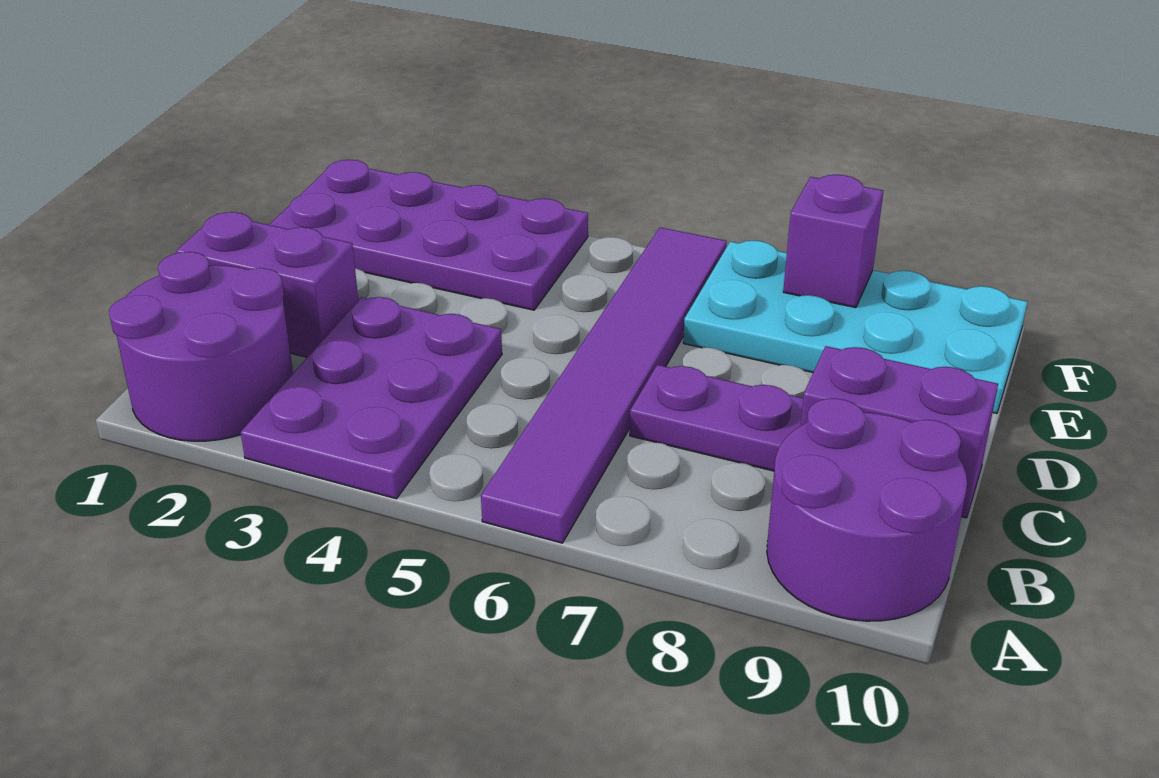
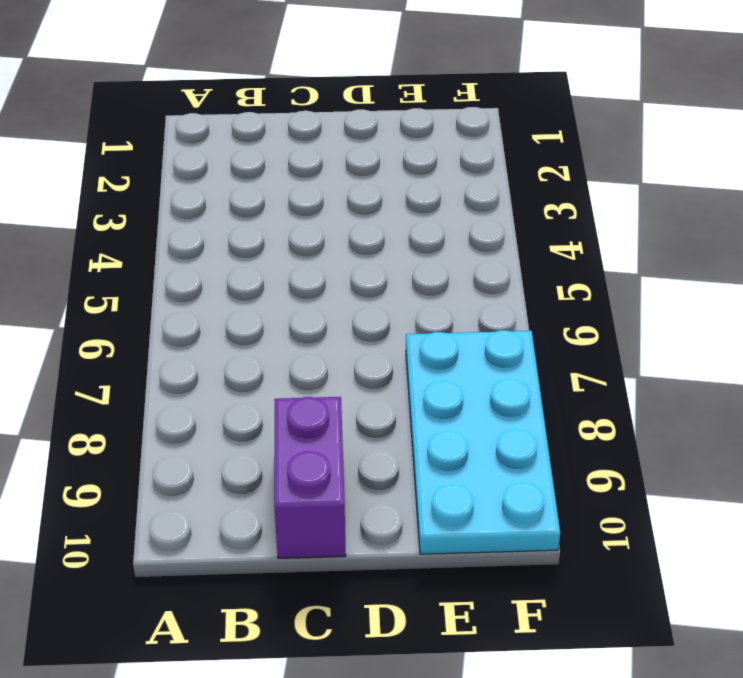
none -> purple 2x2 round brick [109,252,293,441]
none -> purple 2x3 plate [241,297,502,499]

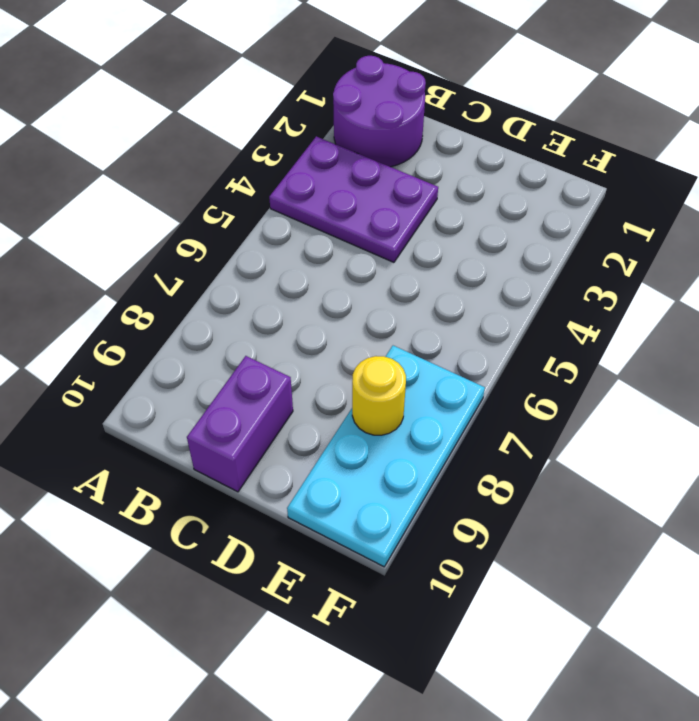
yellow 1x1 round brick [352,356,406,435] -> none
none -> purple 1x6 tile [481,227,727,543]
none -> purple 2x2 round brick [767,398,967,621]

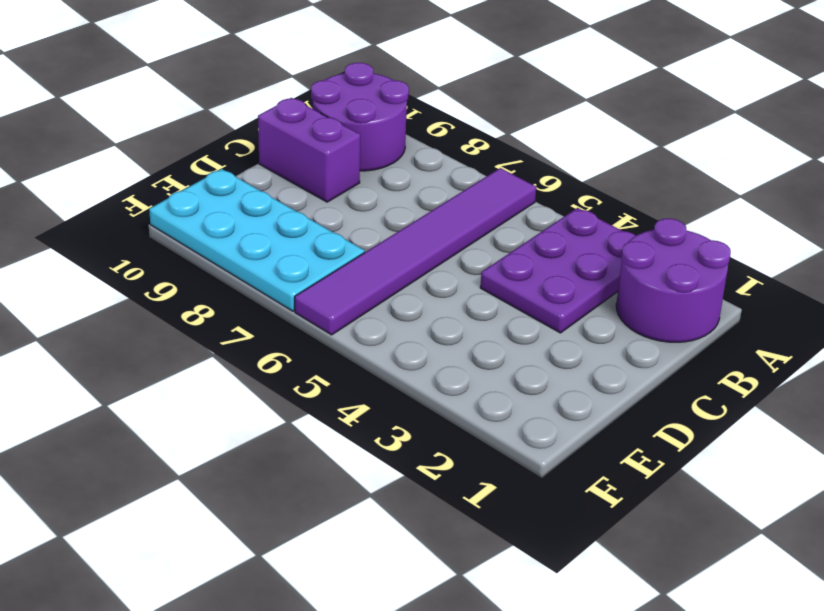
none -> purple 1x2 brick [176,212,358,357]
none -> purple 1x2 plate [630,365,803,471]

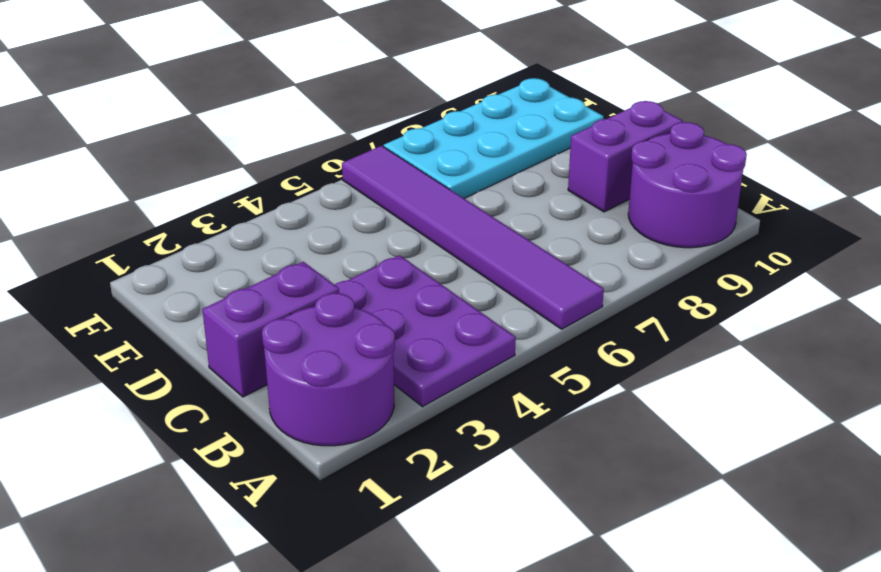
none -> purple 1x2 plate [630,365,803,471]
none -> purple 2x4 plate [269,160,588,310]

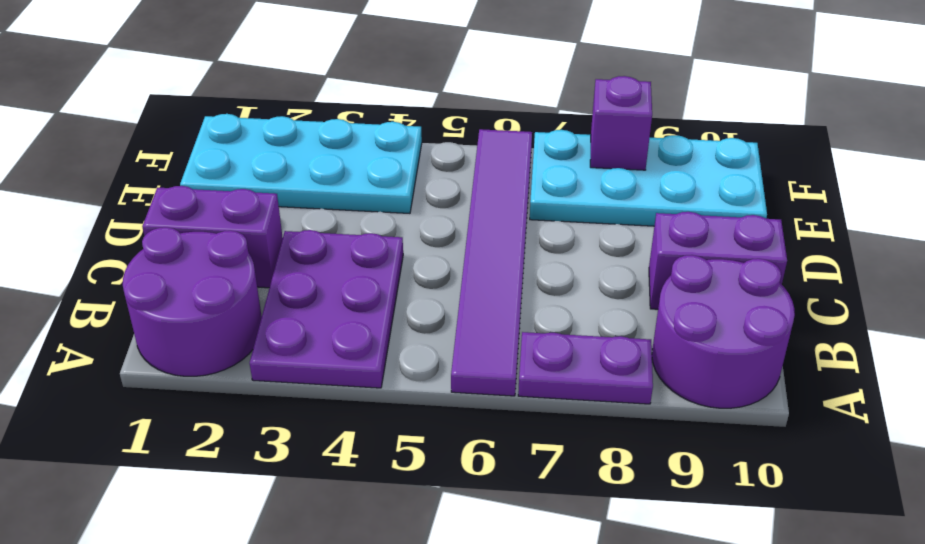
purple 1x2 plate [518,332,653,404] -> purple 1x2 plate moved to [630,365,803,471]
cyan 2x4 plate [180,114,422,213] -> purple 2x4 plate [269,160,588,310]

